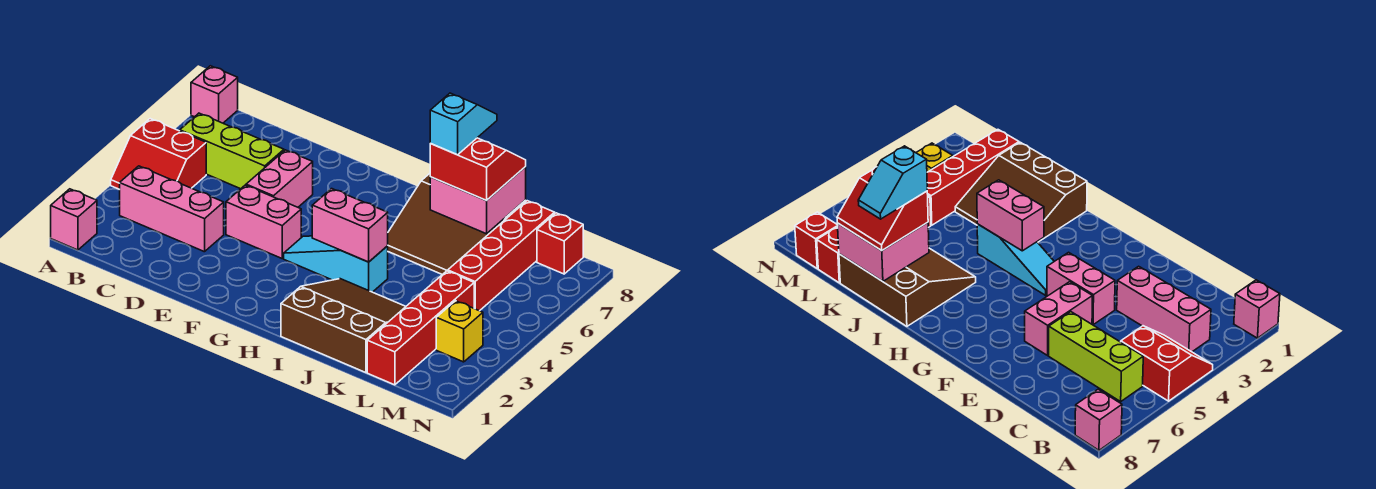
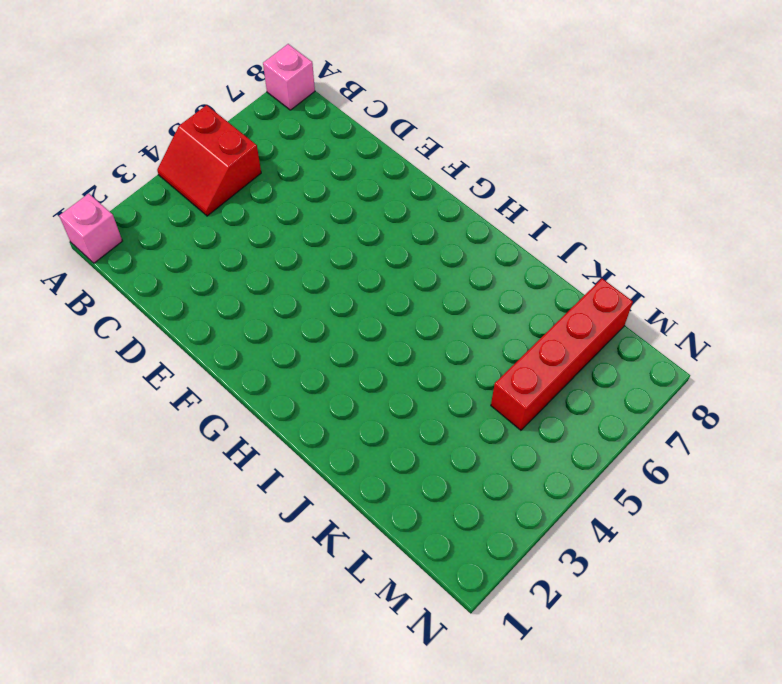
none -> pink 1x3 brick [120,166,224,252]
none -> lime 1x3 brick [180,113,284,189]
none -> pink 1x2 brick [226,185,301,258]

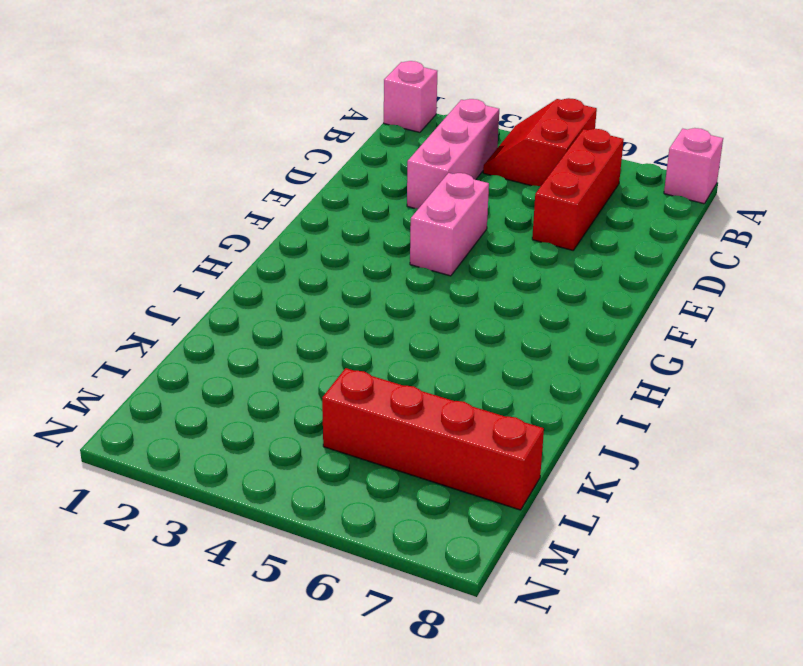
red 1x3 brick [532,129,624,250] -> lime 1x3 brick [180,113,284,189]
none -> pink 1x2 brick [246,150,313,207]
none -> cyan 1x3 slope [284,236,388,292]
none -> brown 3x3 slope [281,279,406,373]

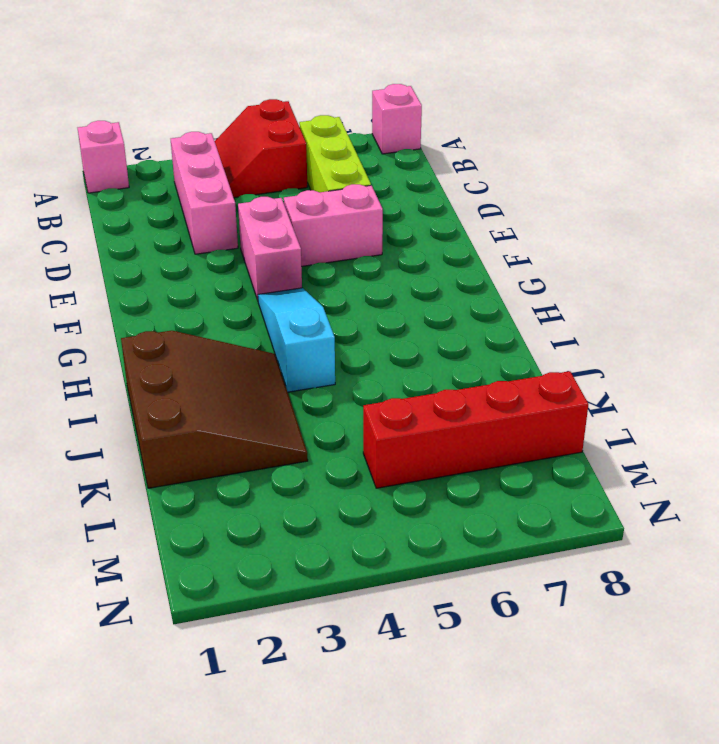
none -> brown 3x3 slope [388,174,526,275]
none -> red 1x4 brick [367,271,474,385]
none -> yellow 1x1 brick [436,301,483,362]

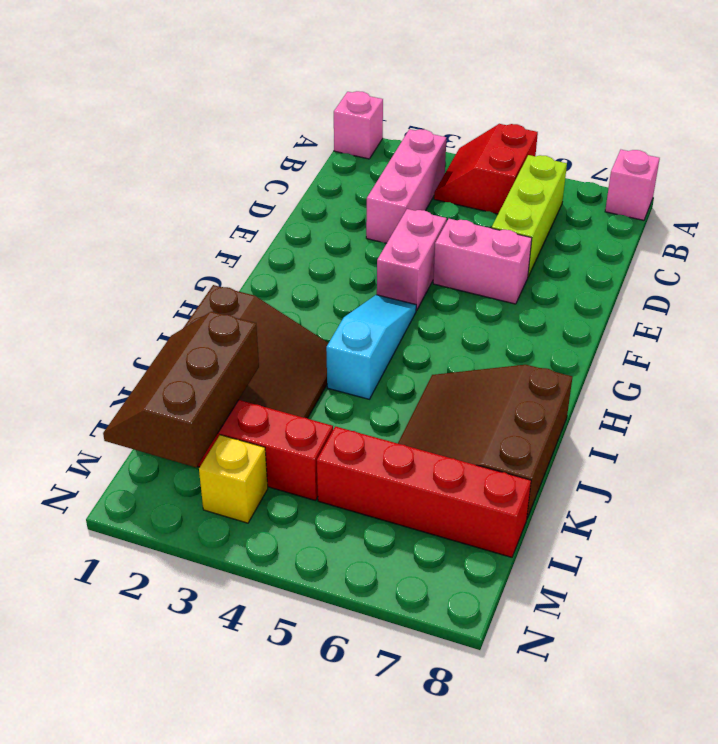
brown 2x3 slope [103,312,259,467] -> none
none -> red 1x1 brick [537,213,583,274]
none -> pink 1x2 brick [312,189,388,262]
none -> pink 2x2 brick [430,167,526,234]

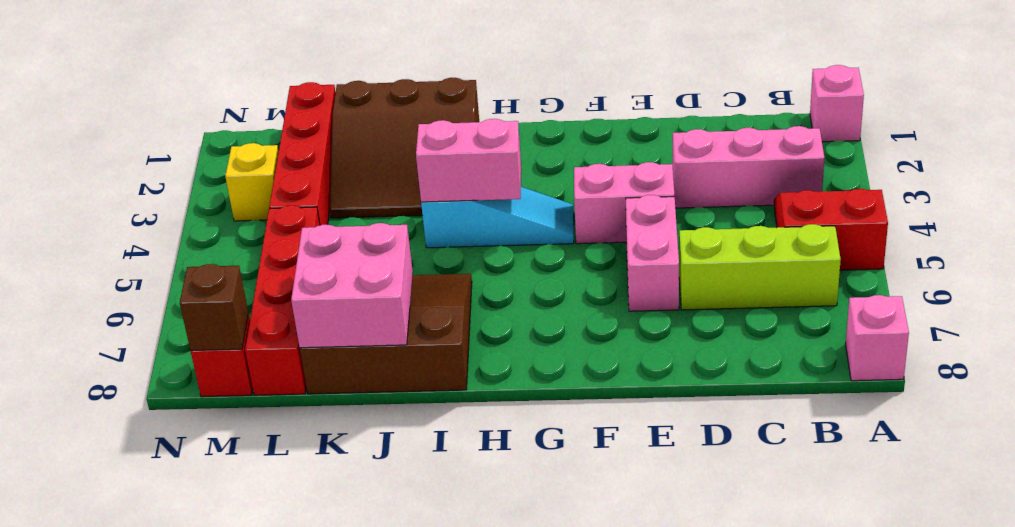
brown 1x1 brick [180,264,248,351] -> none
none -> red 2x2 slope [430,138,526,201]
none -> cyan 1x2 slope [430,93,497,155]

